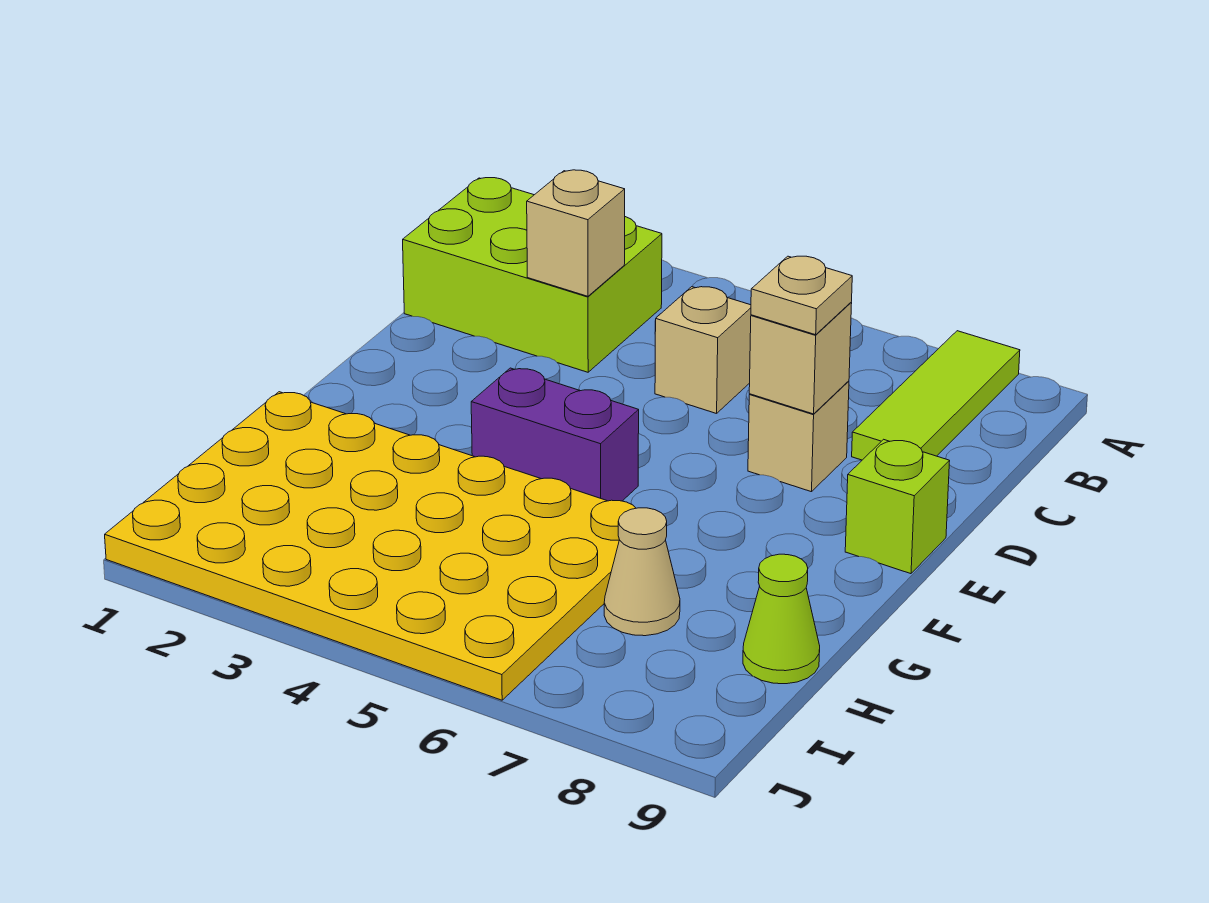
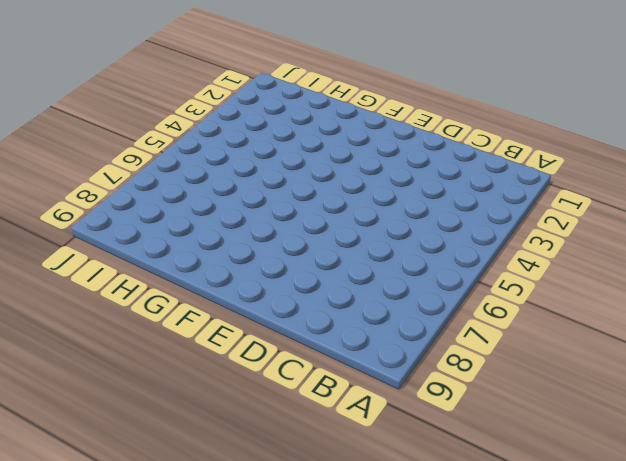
none -> lime 1x3 tile [852,331,1020,460]
none -> lime 2x3 brick [403,178,662,372]
none -> tan 1x1 brick [655,287,751,414]

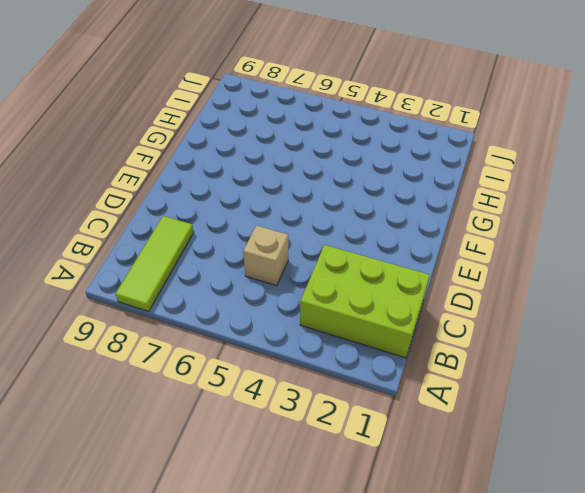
none -> tan 1x1 brick [748,381,849,492]
none -> lime 1x1 brick [845,439,950,574]
none -> purple 1x2 brick [471,368,639,501]

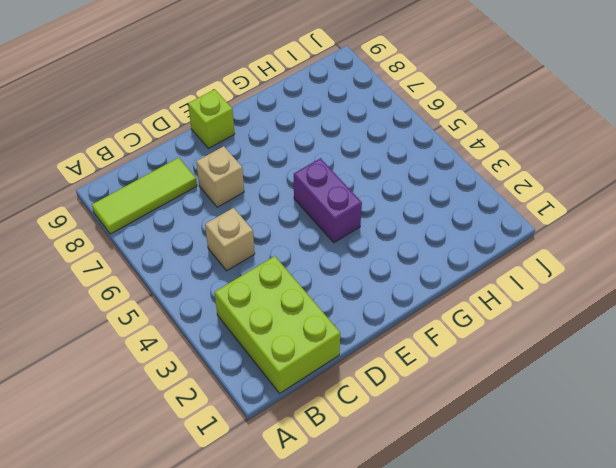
none -> yellow 4x6 plate [105,392,636,700]
none -> tan 1x1 cone [604,508,680,636]
none -> lime 1x1 cone [743,554,820,684]

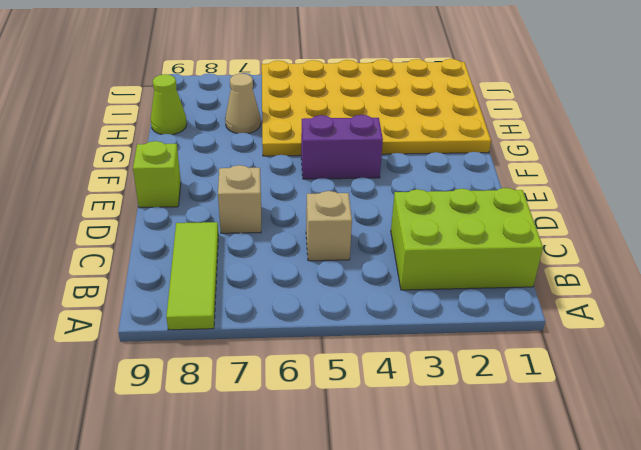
none -> tan 1x1 brick [527,170,625,296]
none -> tan 1x1 brick [749,303,852,414]
none -> tan 1x1 plate [751,256,852,335]

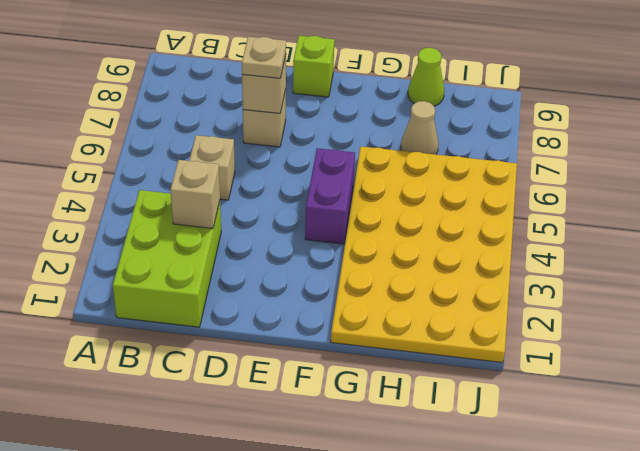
none -> lime 1x3 tile [852,331,1020,460]

